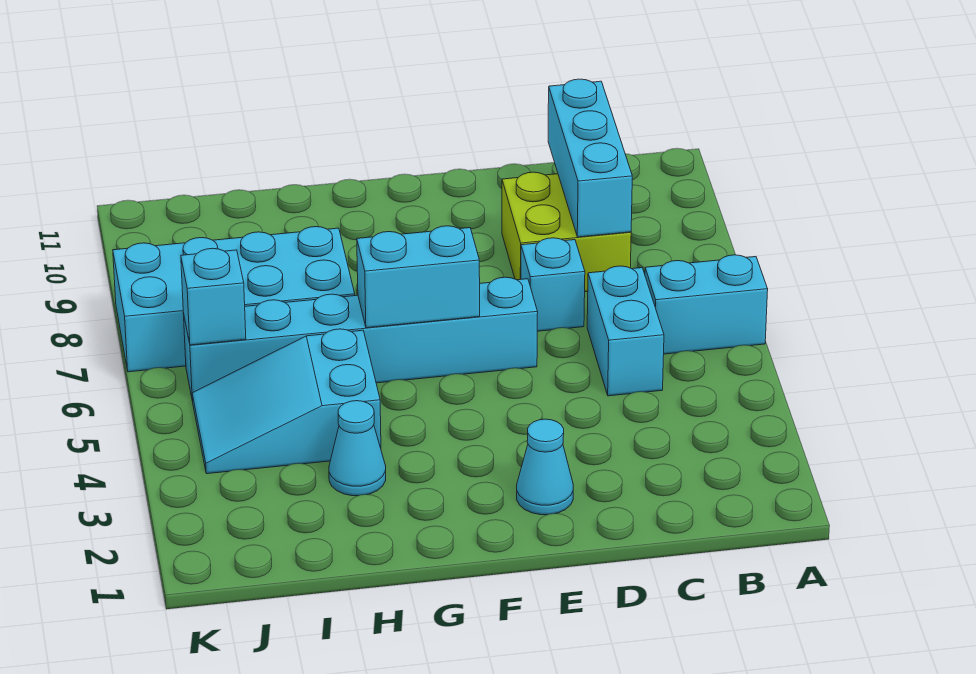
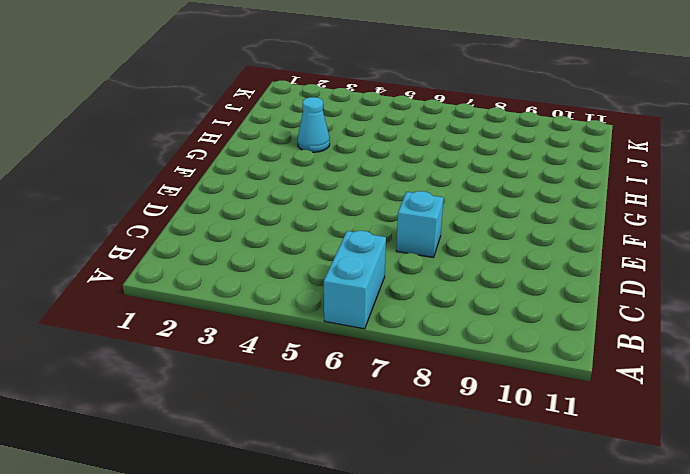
none -> cyan 1x2 brick [587,266,664,396]
none -> lime 2x2 brick [502,172,631,292]
none -> cyan 1x1 cone [517,419,573,515]

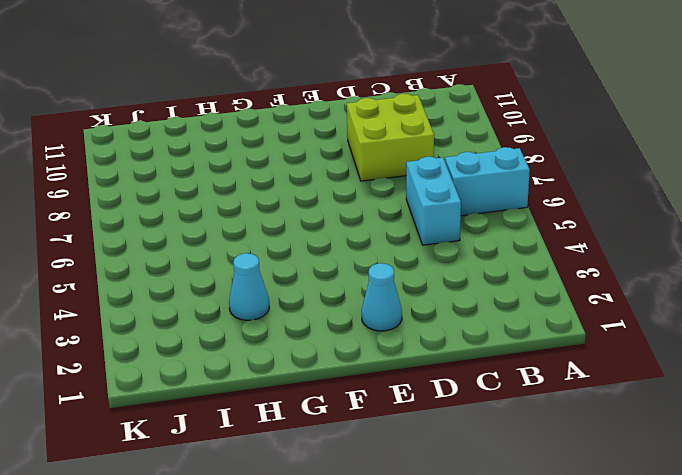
none -> cyan 1x1 brick [521,238,585,331]
none -> cyan 1x6 brick [183,277,538,401]
none -> cyan 2x3 slope [192,329,381,474]

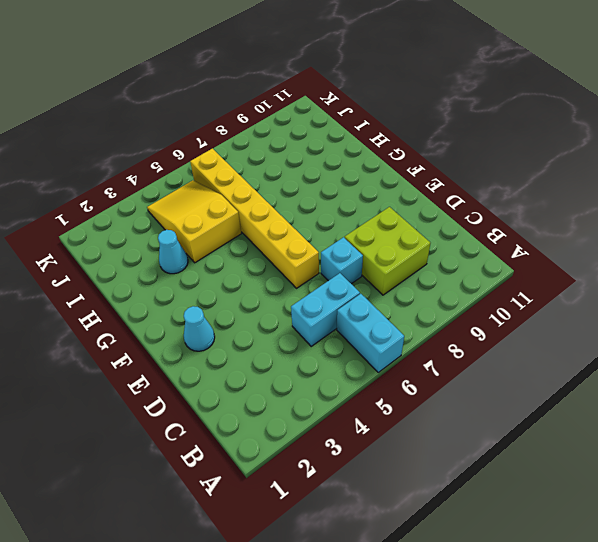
yellow 1x6 brick [190,148,319,288] -> cyan 1x6 brick [183,277,538,401]
yellow 2x3 slope [147,180,241,263] -> cyan 2x3 slope [192,329,381,474]
none -> cyan 2x4 brick [113,227,355,372]
none -> cyan 1x3 brick [548,79,632,237]
none -> cyan 1x2 brick [357,226,480,328]

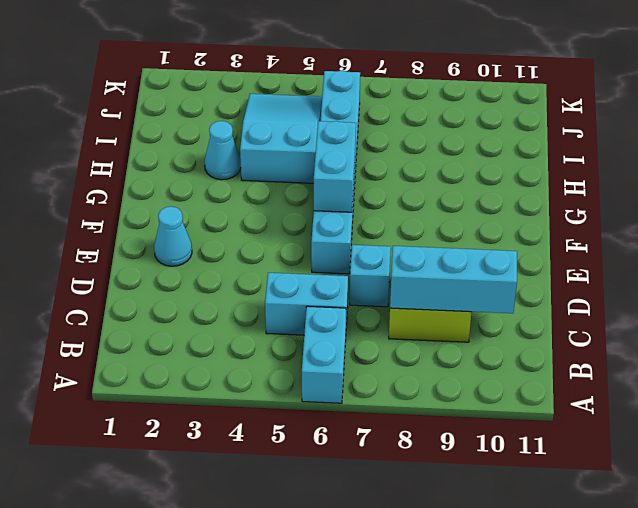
none -> cyan 2x4 brick [113,227,355,372]
none -> cyan 1x1 brick [181,248,246,345]

